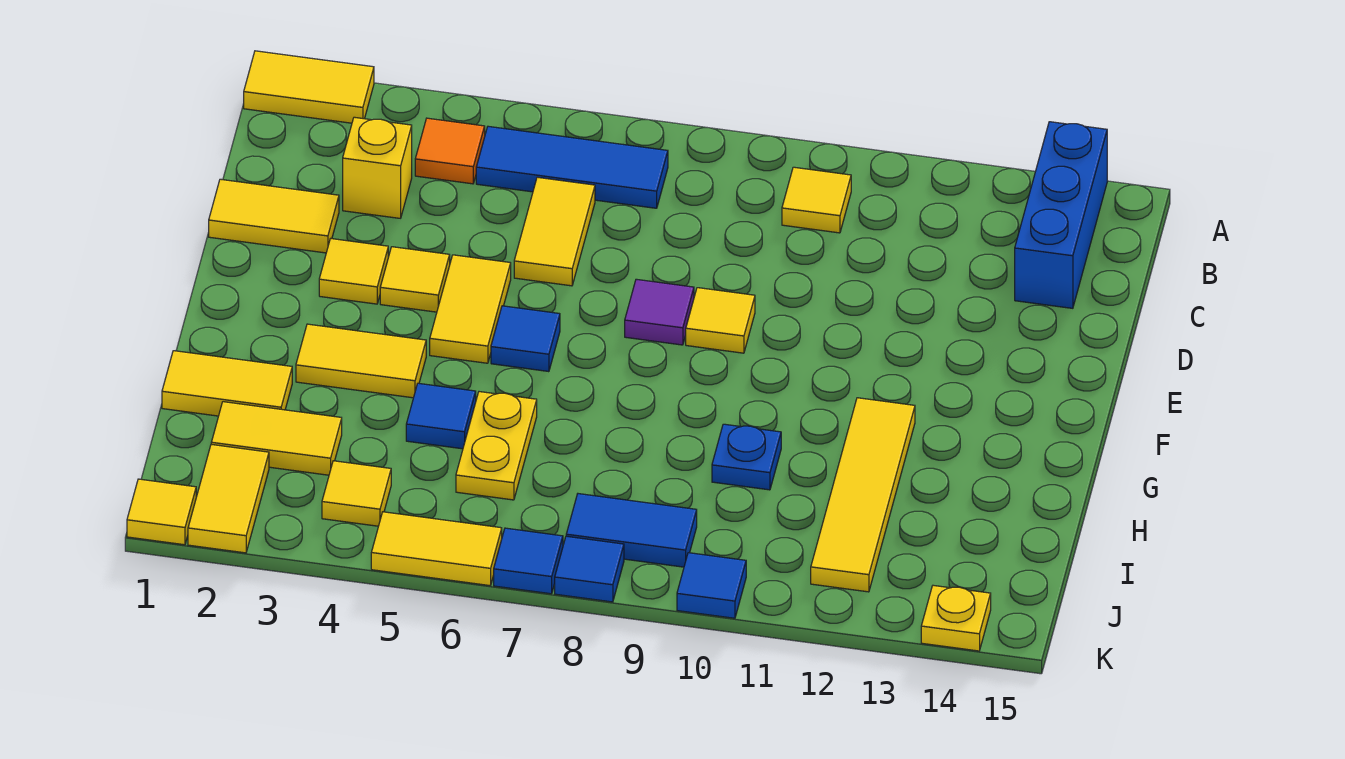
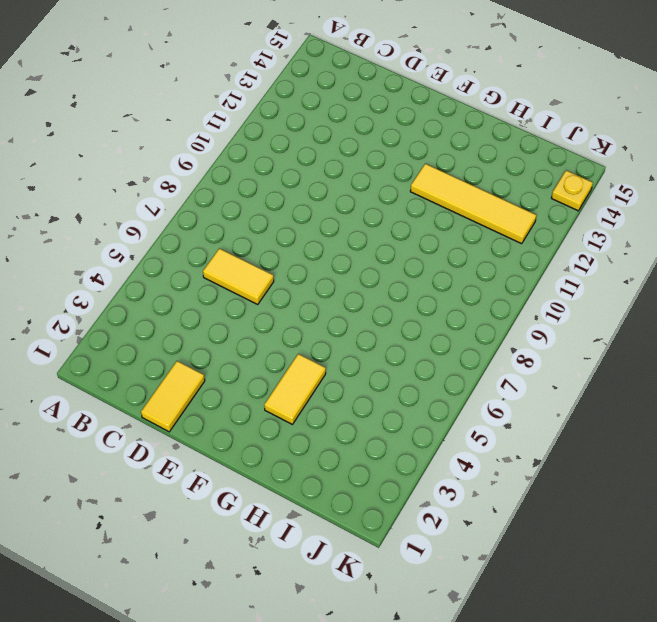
none -> yellow 1x2 tile [244,51,374,123]
none -> blue 1x3 brick [1015,122,1107,308]
none -> orange 1x1 tile [415,118,485,184]
none -> blue 1x3 tile [476,126,668,208]

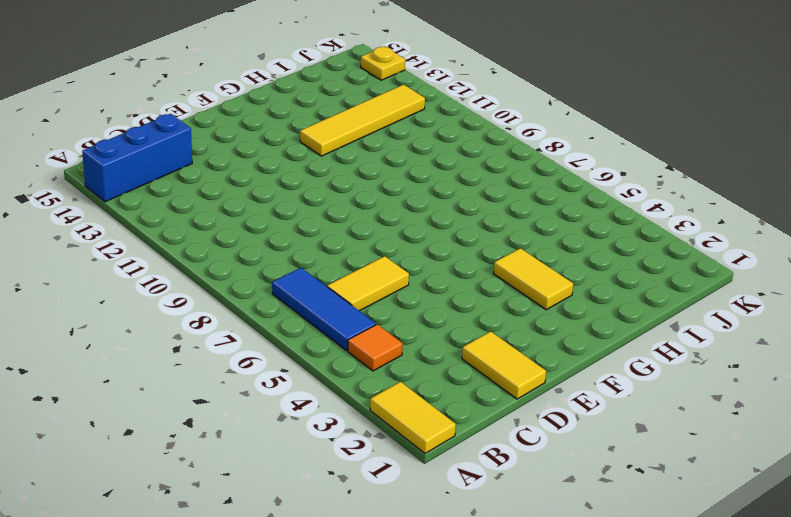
none -> yellow 1x1 tile [782,167,851,233]
none -> yellow 1x1 brick [343,117,412,218]
none -> yellow 1x1 tile [319,239,388,304]
none -> yellow 1x1 tile [380,247,450,312]

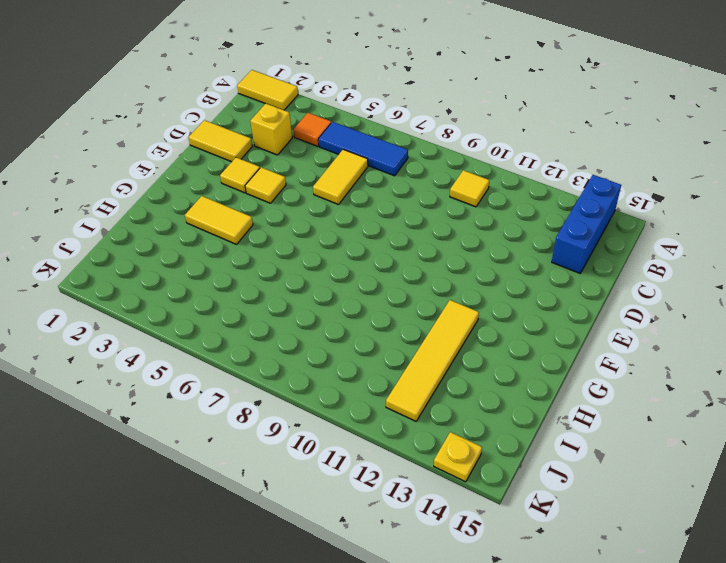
none -> yellow 1x2 tile [430,255,511,363]
none -> purple 1x1 tile [625,279,694,345]
none -> yellow 1x1 tile [686,288,755,353]
none -> blue 1x1 tile [491,306,560,372]

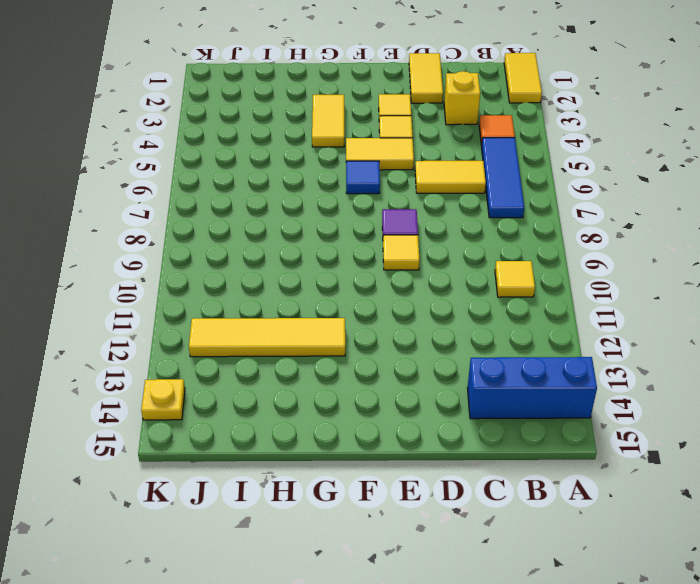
none -> yellow 1x2 tile [162,351,292,416]
none -> blue 1x1 tile [406,383,476,449]
none -> yellow 1x2 plate [456,392,537,500]
none -> blue 1x1 plate [712,424,781,490]

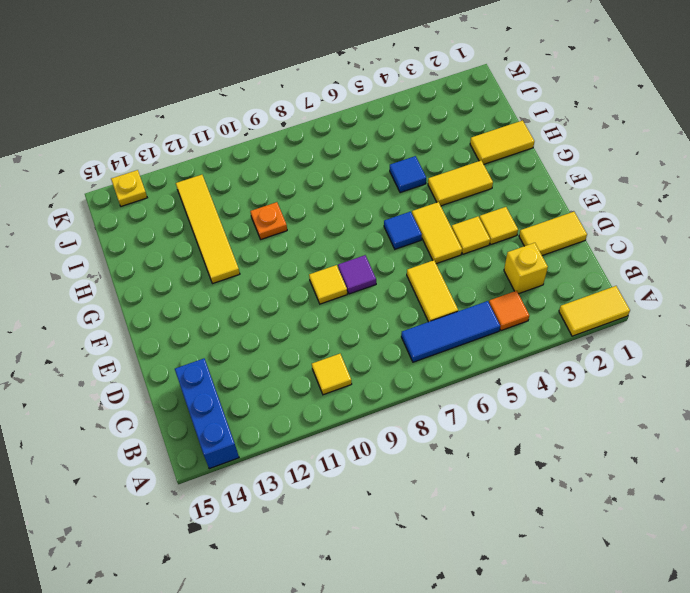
orange 1x1 plate [250,202,287,239] -> blue 1x1 plate [712,424,781,490]
none -> yellow 1x2 plate [456,392,537,500]
none -> yellow 1x2 tile [211,402,342,475]
none -> yellow 1x2 tile [188,444,269,553]
none -> yellow 1x1 tile [322,461,391,526]

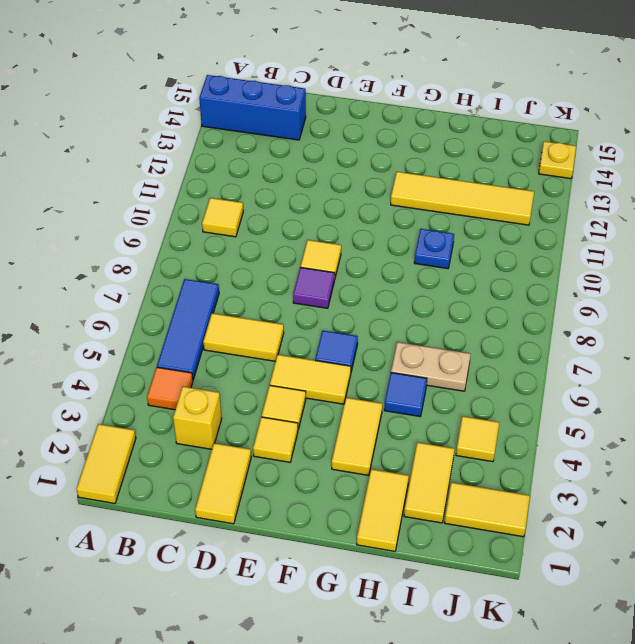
tan 1x2 plate [391,342,471,391] -> yellow 1x2 plate [456,392,537,500]
none -> blue 1x2 tile [566,494,697,567]
none -> yellow 1x1 tile [127,479,196,545]
none -> yellow 1x2 tile [371,512,502,586]
none -> blue 1x1 tile [494,528,563,594]

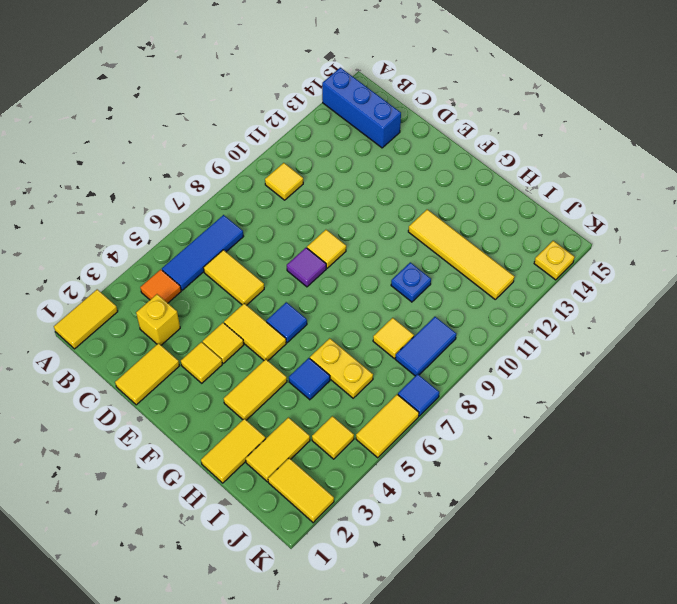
yellow 1x1 tile [373,318,414,358] -> yellow 1x1 tile moved to [127,479,196,545]
none -> blue 1x1 tile [555,536,624,602]
none -> blue 1x1 tile [677,553,746,618]

